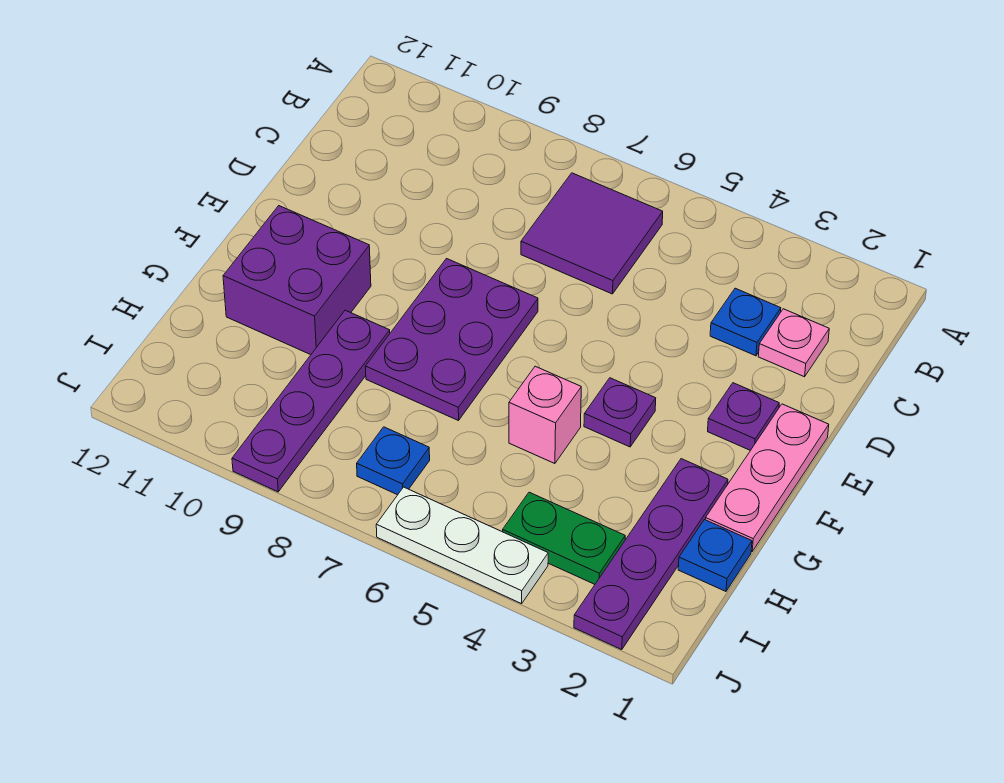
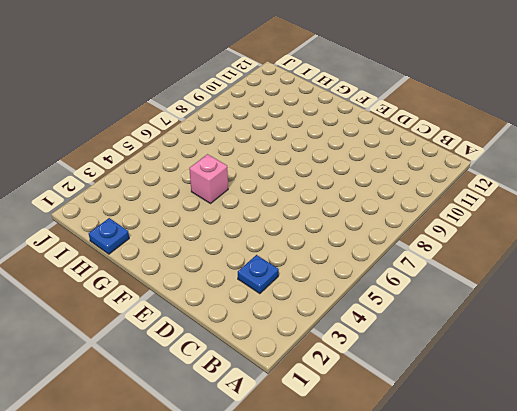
none -> purple 2x2 tile [521,173,663,294]
none -> pink 1x1 plate [758,309,829,377]
none -> pink 1x3 plate [705,404,829,551]

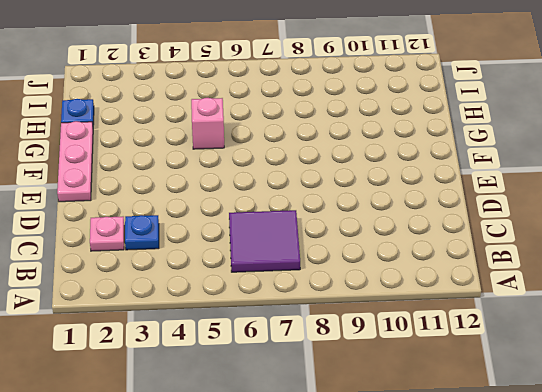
none -> purple 1x1 plate [708,383,779,450]
none -> purple 2x3 plate [365,259,538,421]
none -> purple 1x1 plate [584,378,656,447]

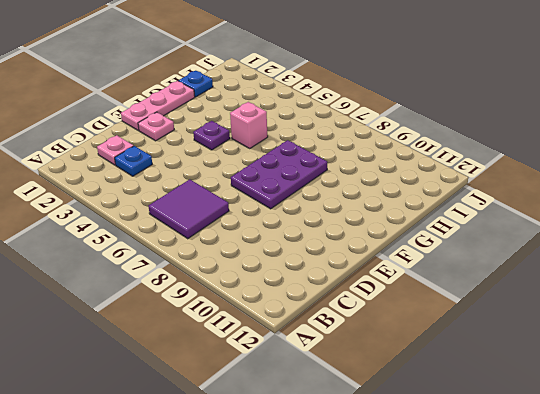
pink 1x1 plate [138,112,174,141] -> purple 1x1 plate [708,383,779,450]
none -> purple 2x2 brick [223,206,371,355]
none -> purple 1x4 plate [574,459,728,650]
none -> purple 1x4 plate [232,310,390,492]

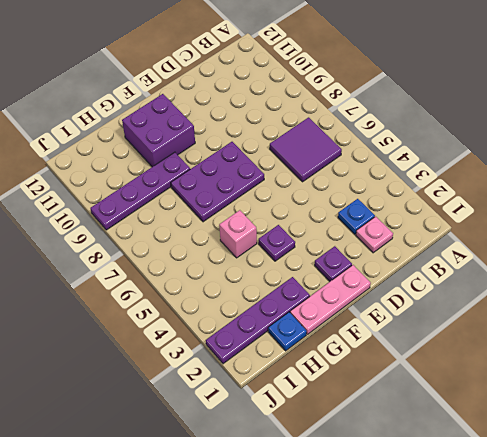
none -> green 1x2 plate [503,492,625,584]
none -> blue 1x1 plate [357,427,430,495]
none -> white 1x3 plate [376,487,548,604]

